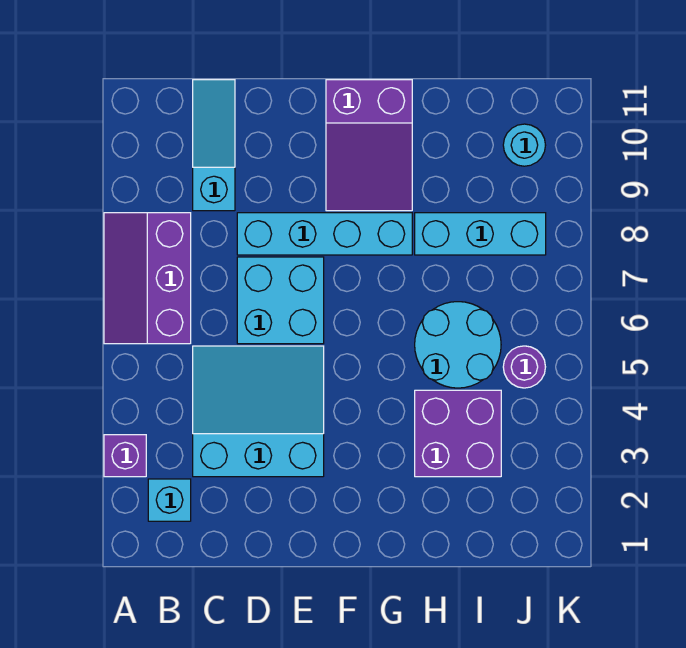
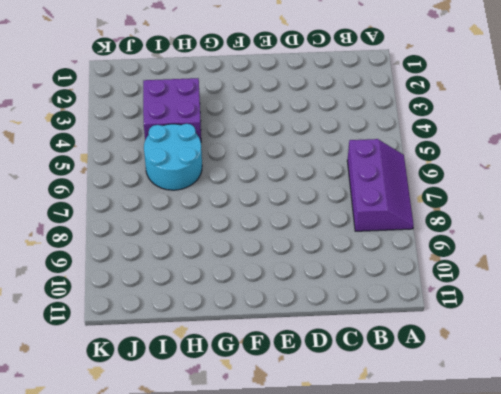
none -> purple 1x1 brick [104,435,146,477]
none -> cyan 1x1 brick [148,479,191,521]
none -> cyan 3x3 slope [193,346,324,477]

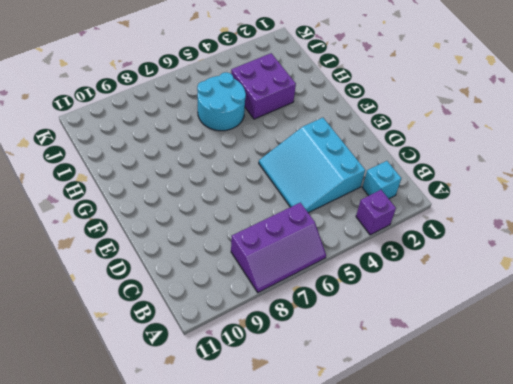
none -> cyan 1x3 slope [193,80,235,211]
none -> cyan 2x2 brick [237,257,324,344]
none -> cyan 1x4 brick [237,213,412,255]

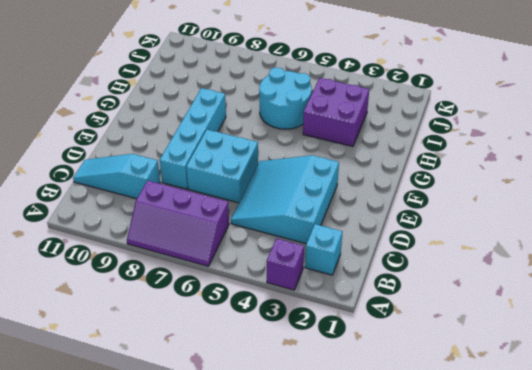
none -> purple 2x3 slope [326,80,412,211]
none -> cyan 1x3 brick [415,213,546,255]
none -> purple 1x1 round brick [503,346,545,388]

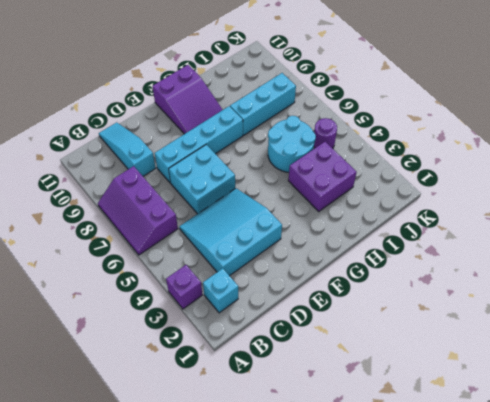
none -> cyan 1x1 round brick [503,124,546,166]

